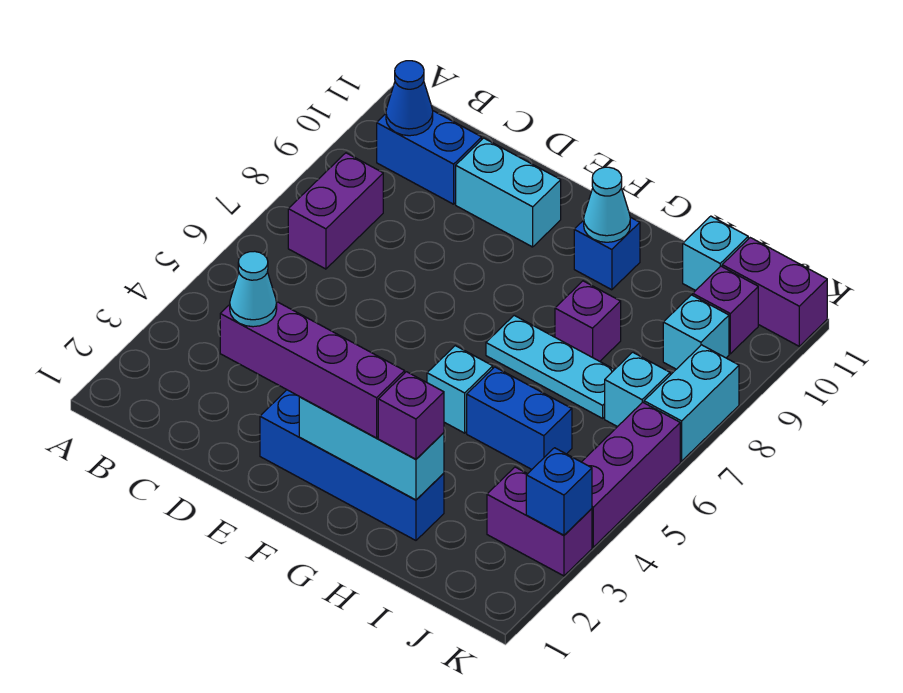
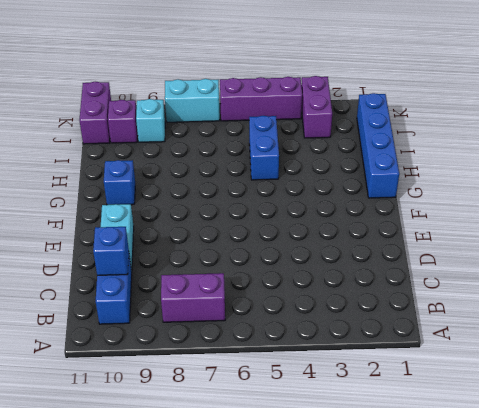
blue 1x1 brick [93,227,129,275] -> blue 1x1 brick moved to [526,448,592,535]
blue 1x4 brick [357,93,399,198] -> blue 1x4 brick moved to [260,390,444,540]
none -> cyan 1x1 brick [427,346,493,433]
none -> cyan 1x3 plate [486,315,615,418]
none -> purple 1x1 brick [555,281,621,361]

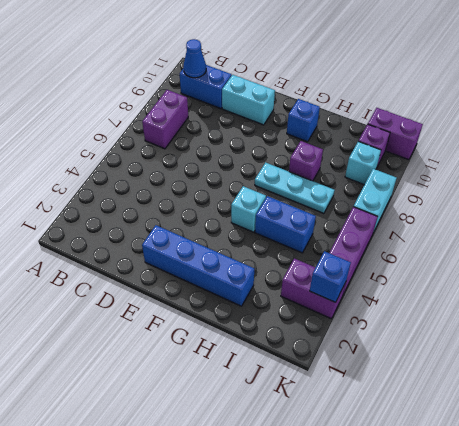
none -> cyan 1x1 brick [683,216,748,291]
none -> cyan 1x1 brick [605,352,670,427]
none -> cyan 1x3 brick [299,397,444,500]

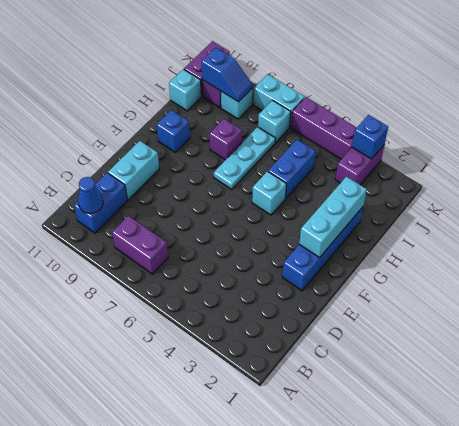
blue 1x2 slope [202,48,252,102] -> none
none -> cyan 1x1 cone [584,167,630,242]
none -> purple 1x4 brick [220,301,405,438]
none -> purple 1x1 brick [378,372,444,459]

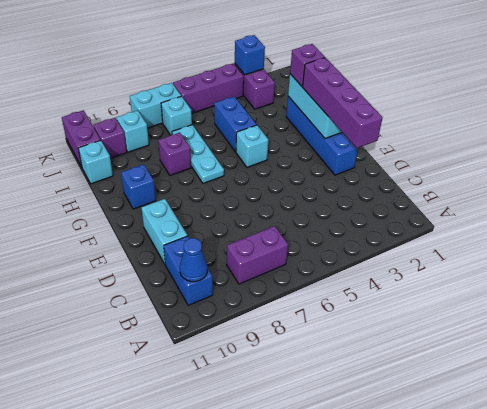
none -> cyan 1x1 cone [584,167,630,242]
none -> cyan 1x1 cone [230,251,277,327]

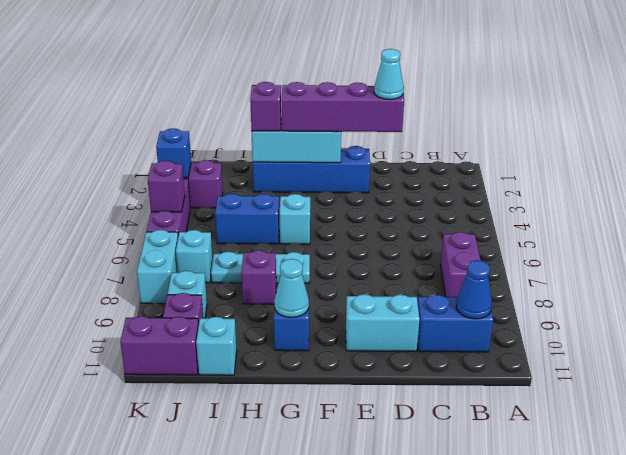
purple 1x1 brick [148,161,185,212] -> none

